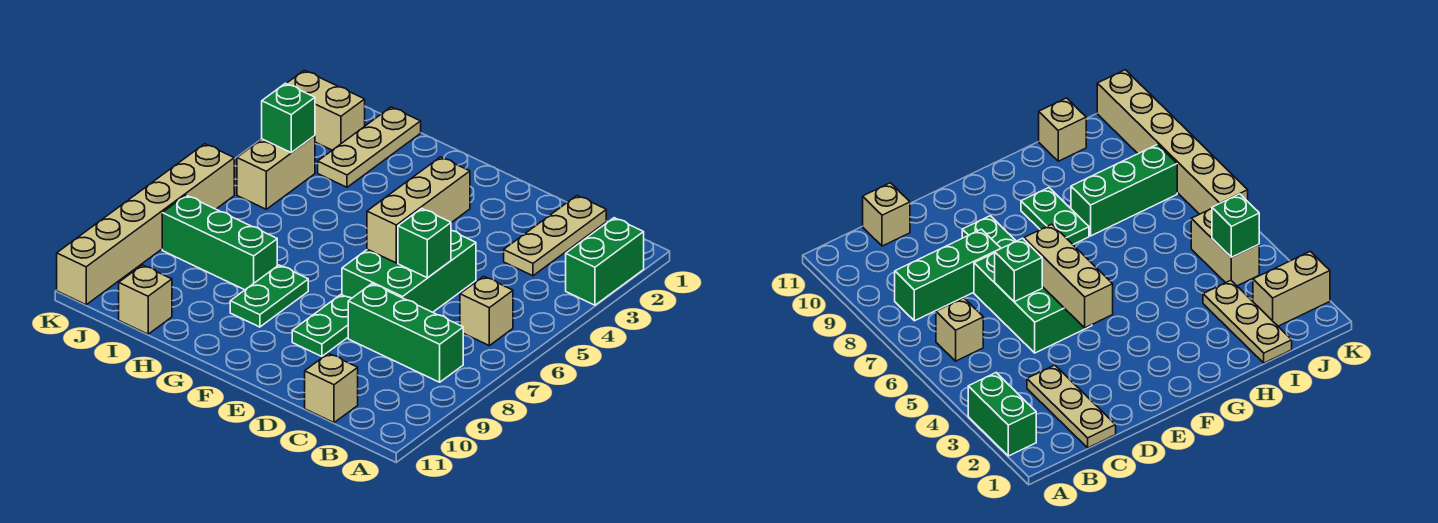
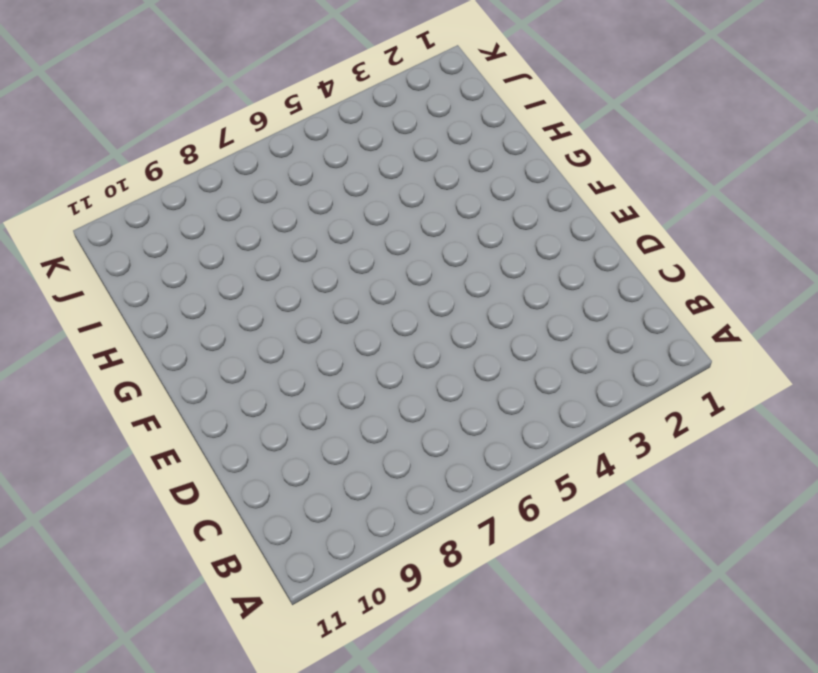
none -> green 1x2 brick [566,218,644,305]
none -> tan 1x1 brick [460,276,513,346]
none -> green 1x3 brick [348,284,463,382]

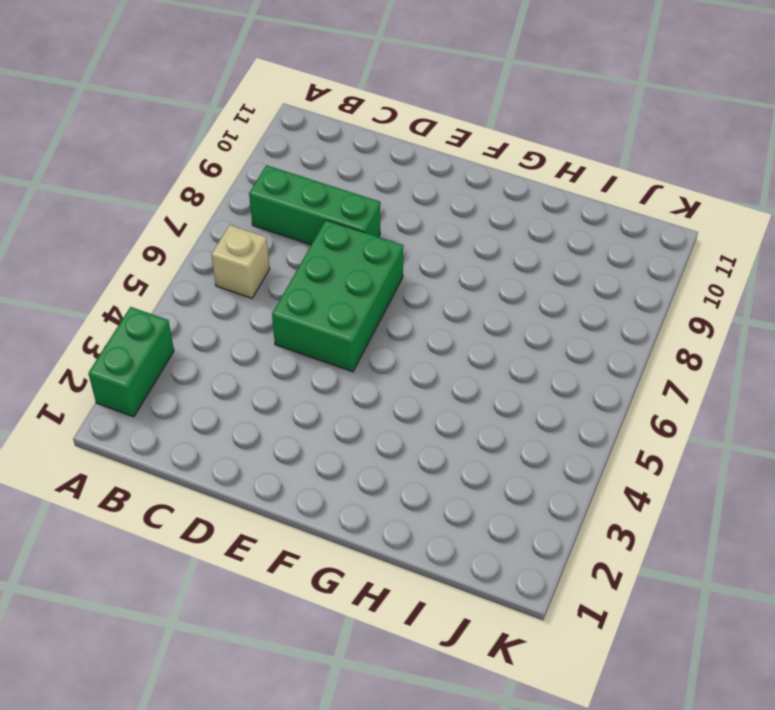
none -> tan 1x3 plate [504,196,606,276]
none -> tan 1x1 brick [305,353,358,423]
none -> green 1x2 plate [292,295,352,356]

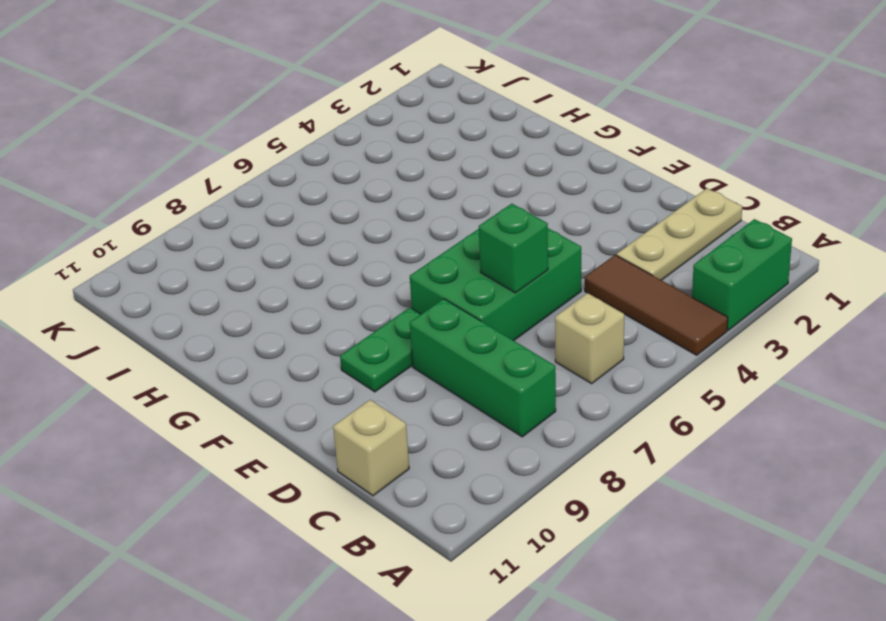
brown 1x3 tile [585,255,728,355] -> none
none -> green 1x2 plate [230,265,308,327]
none -> green 1x3 brick [162,195,277,290]
none -> tan 1x3 plate [318,107,421,187]

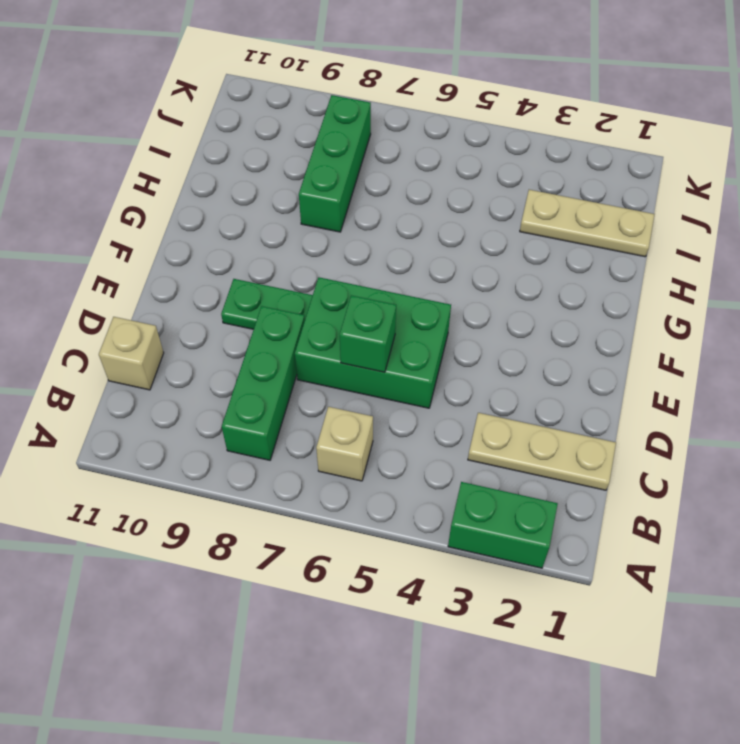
none -> green 1x2 plate [230,265,308,327]
none -> tan 1x1 brick [119,265,172,334]
none -> tan 1x2 brick [286,70,365,150]

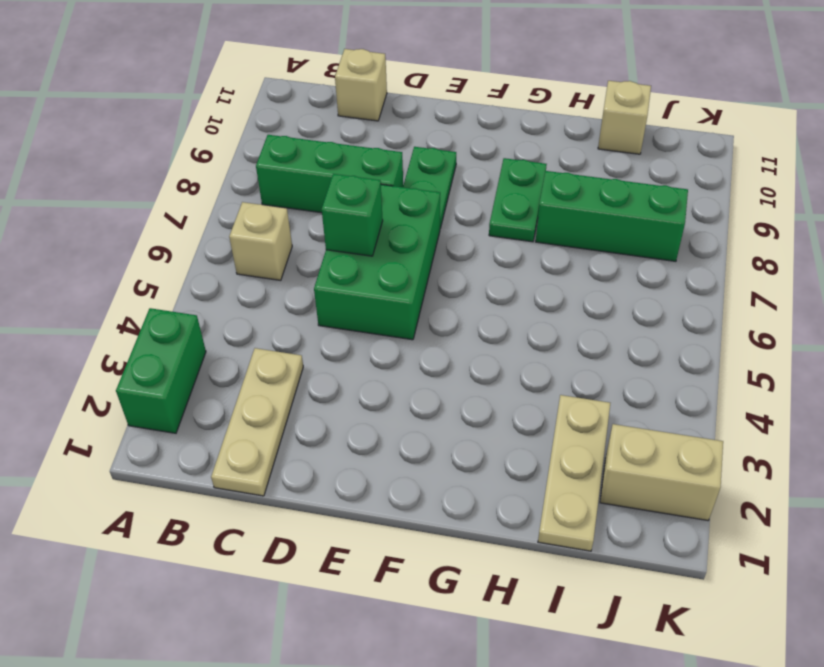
none -> tan 1x2 brick [237,136,315,209]
none -> tan 1x6 brick [57,144,234,305]
none -> tan 1x3 brick [367,157,470,263]

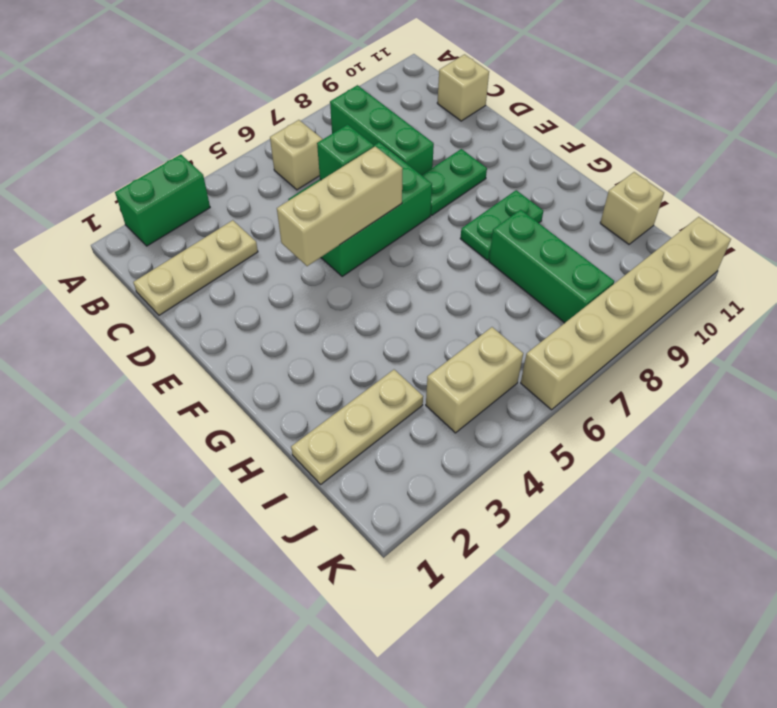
none -> tan 1x2 brick [286,70,365,150]
none -> green 1x1 brick [262,83,315,153]

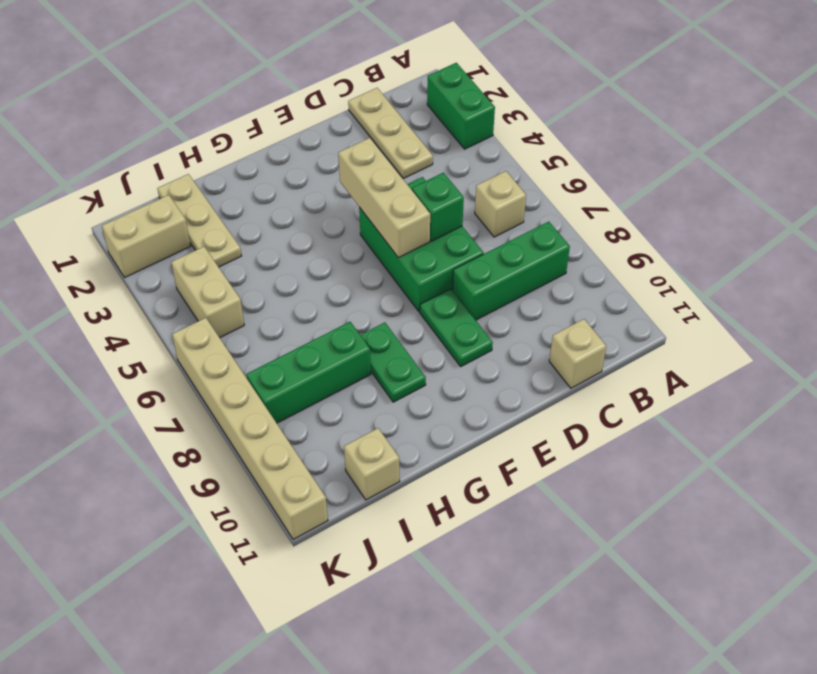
none -> green 1x1 brick [262,83,315,153]

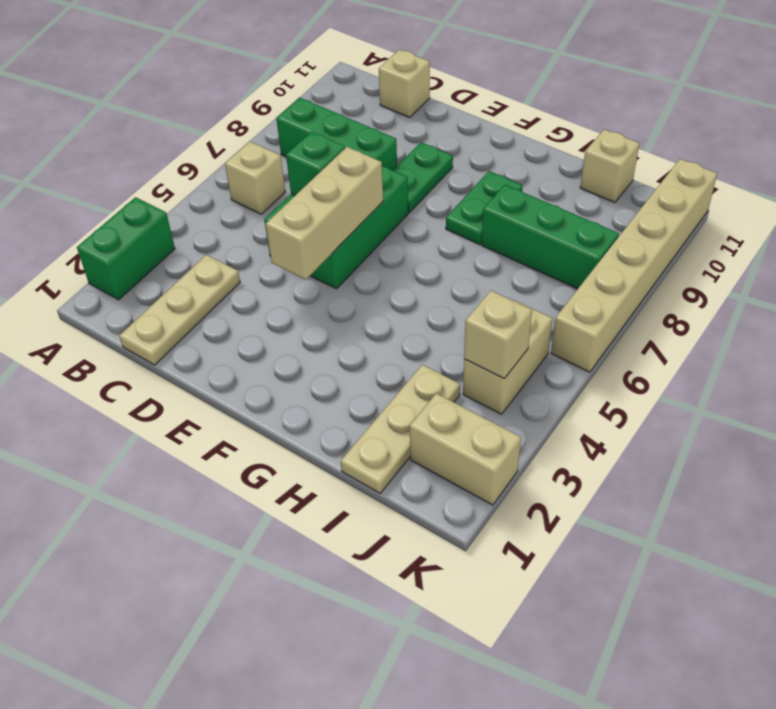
tan 1x1 brick [464,291,532,379] -> green 1x1 brick [262,83,315,153]

